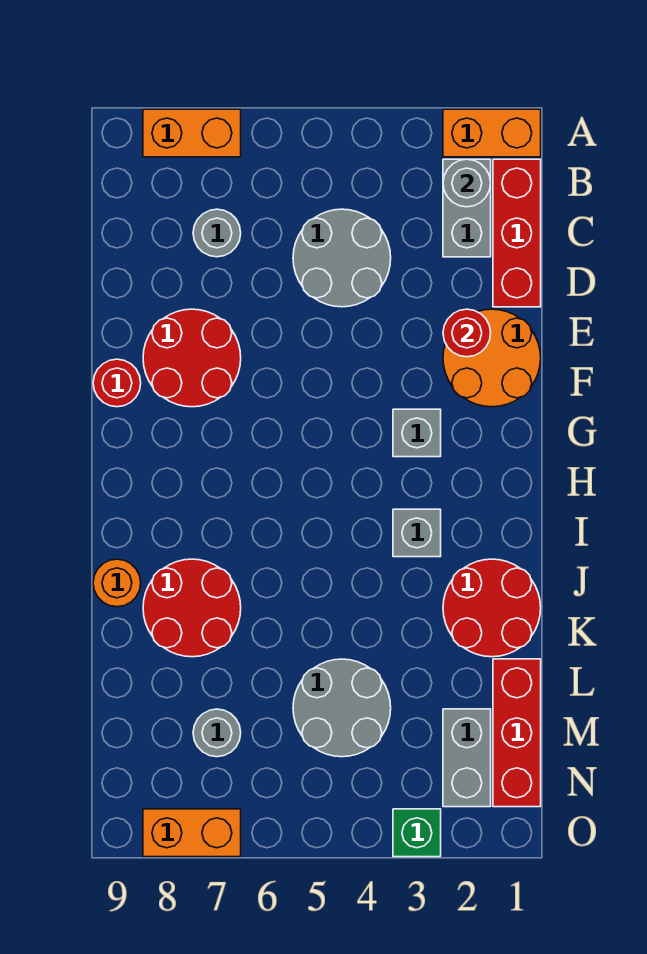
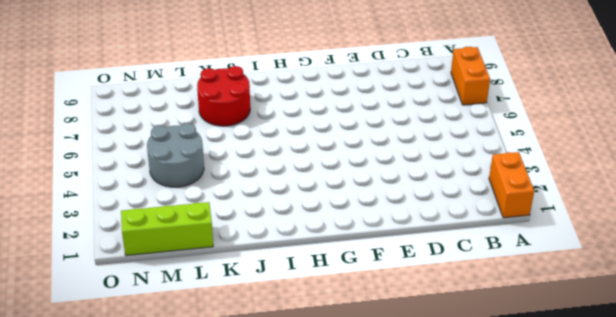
lime 1x3 brick [121,202,213,255] -> red 1x3 brick [493,659,541,807]
none -> red 1x3 brick [493,159,541,307]
none -> grey 1x2 brick [443,159,491,257]
none -> grey 2x2 round brick [293,209,391,307]

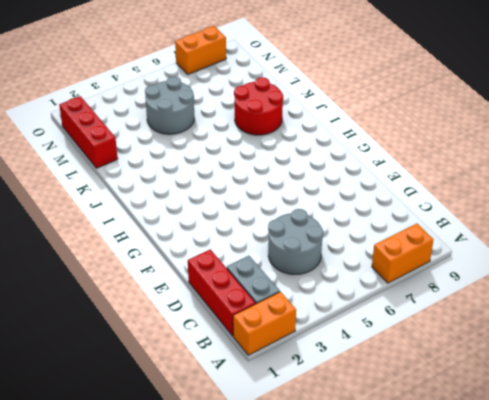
none -> grey 1x1 round brick [193,209,241,257]
none -> orange 2x2 round brick [443,309,541,407]
none -> red 2x2 round brick [143,309,241,407]

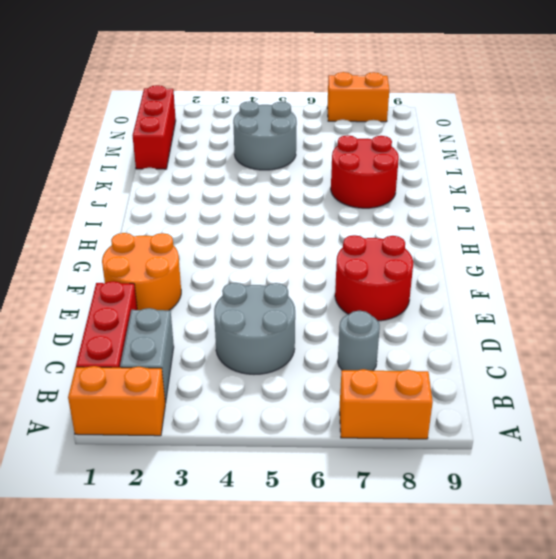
none -> red 1x1 round brick [93,359,141,407]
none -> grey 1x1 brick [393,409,441,457]
none -> grey 1x1 brick [393,509,441,557]

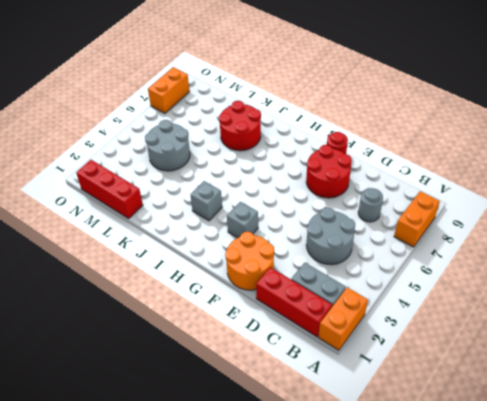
none -> red 2x2 round brick [443,559,541,657]
none -> orange 1x1 round brick [93,559,141,607]
none -> grey 1x2 brick [443,709,491,807]

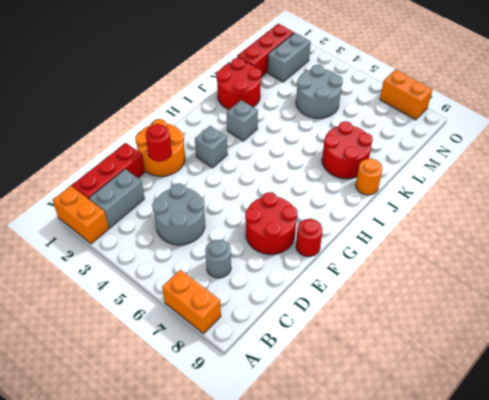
none -> grey 1x1 round brick [193,709,241,757]
none -> green 1x1 brick [393,809,441,857]
none -> grey 1x1 round brick [443,159,491,207]

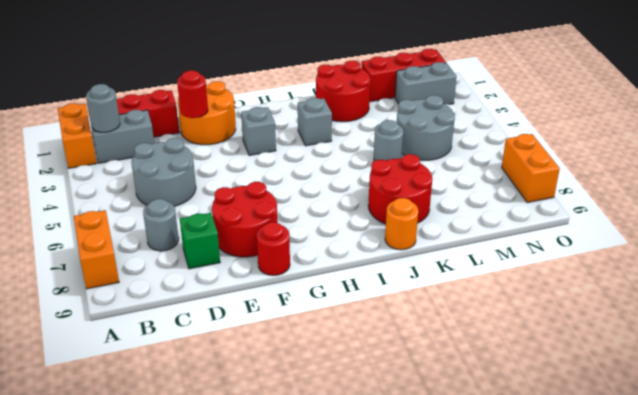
green 1x1 brick [180,213,220,269] -> green 1x1 brick moved to [393,809,441,857]
grey 1x1 round brick [374,120,403,161] -> grey 1x1 round brick moved to [193,709,241,757]

